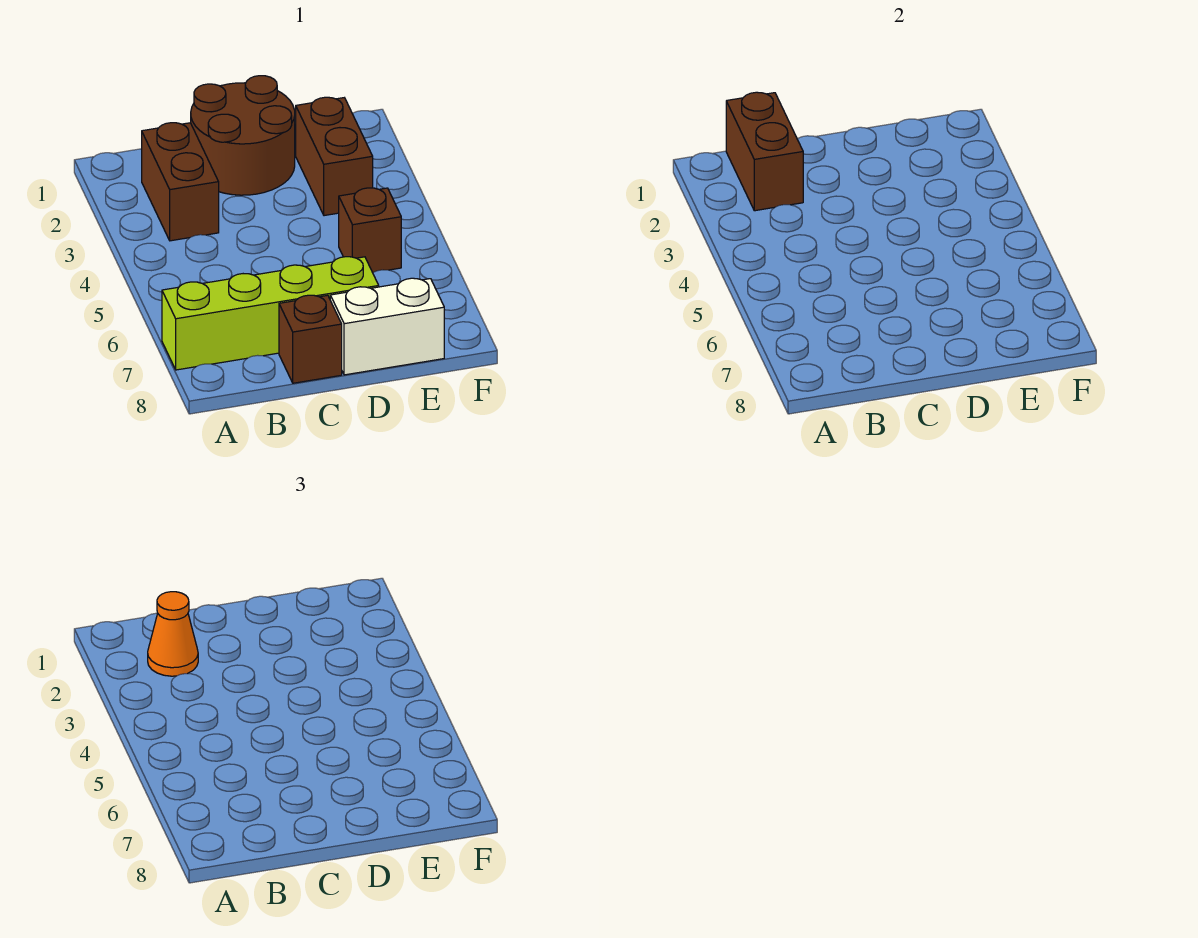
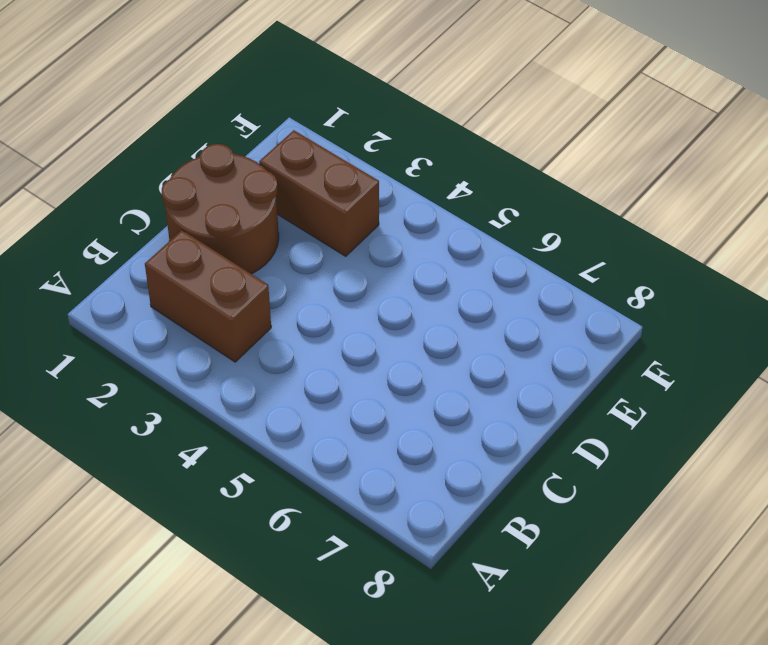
none -> lime 1x4 brick [162,257,379,370]
none -> brown 1x1 brick [279,295,342,383]

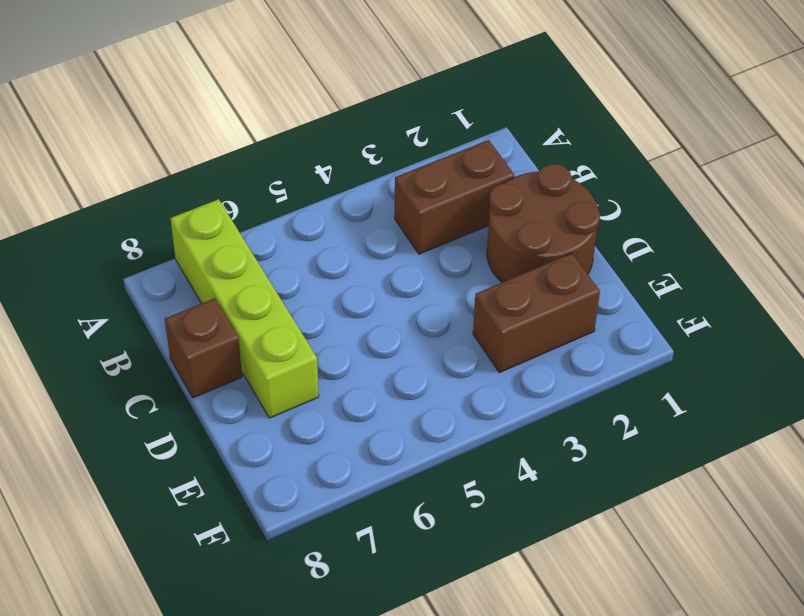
none -> white 1x2 brick [330,278,444,375]
none -> brown 1x1 brick [339,188,401,273]

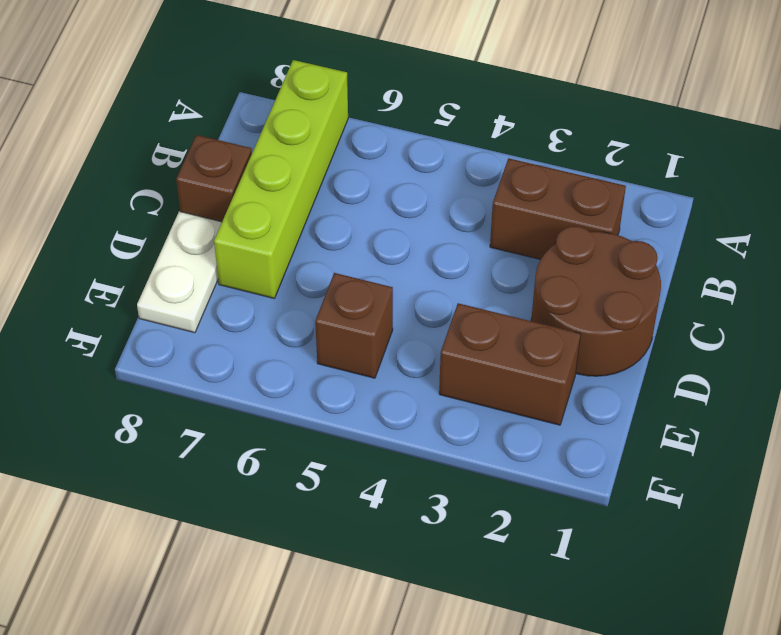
white 1x2 plate [137,211,222,333] -> white 1x2 brick [330,278,444,375]
none -> brown 1x2 brick [726,92,803,211]
none -> orange 1x1 cone [148,592,198,676]

